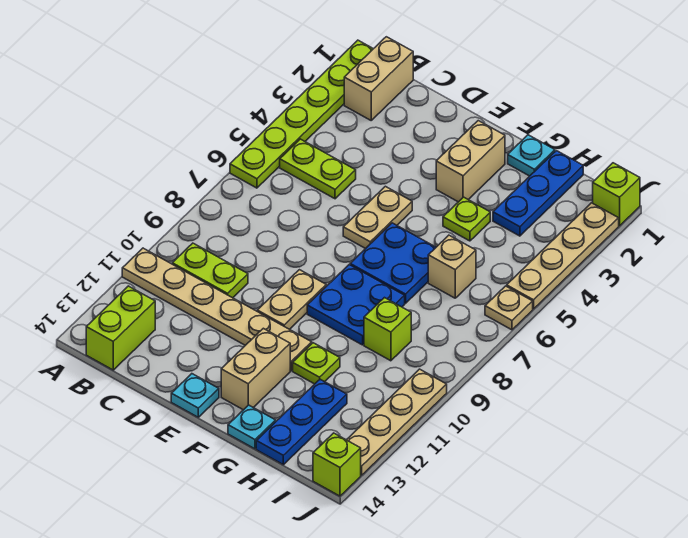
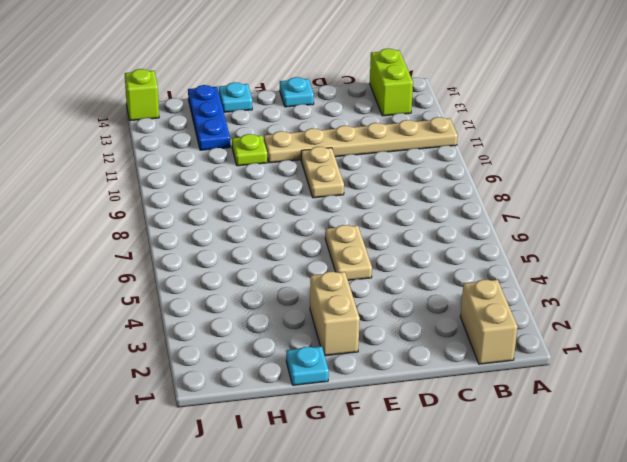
none -> lime 1x6 plate [230,40,373,188]
none -> lime 1x2 plate [280,139,356,199]
none -> lime 1x2 plate [172,243,248,298]

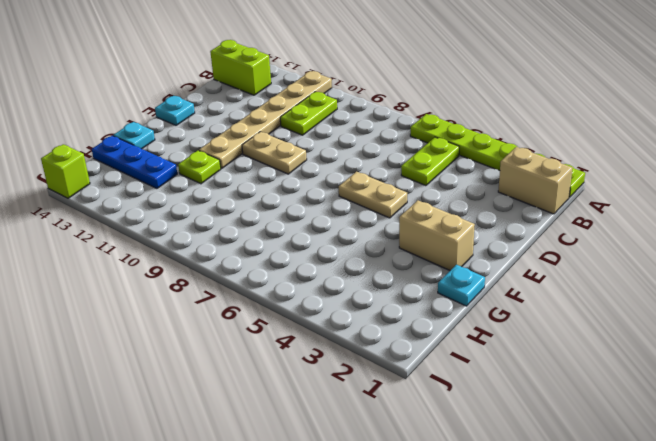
none -> blue 2x2 plate [350,223,436,303]
none -> blue 2x2 plate [307,265,405,345]
none -> tan 1x2 brick [221,328,290,410]

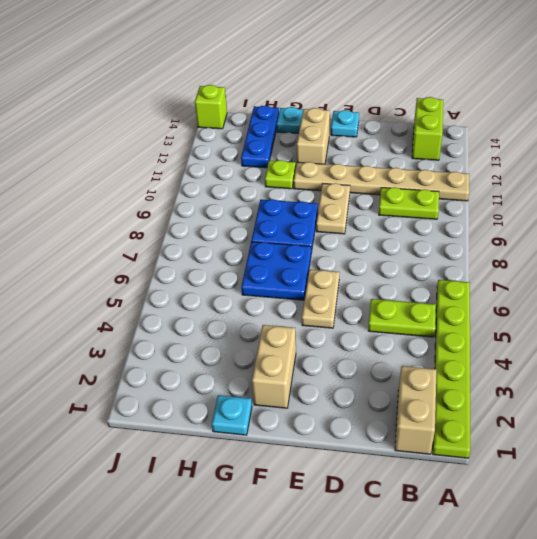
none -> lime 1x1 plate [443,197,490,241]
none -> blue 1x3 plate [493,151,583,236]
none -> tan 1x1 brick [428,235,476,298]

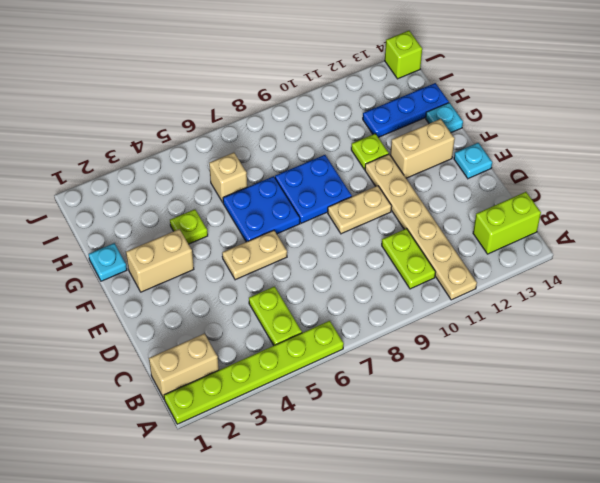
none -> blue 1x3 plate [493,151,583,236]
none -> lime 1x1 brick [364,298,411,361]
none -> lime 1x1 brick [593,163,640,226]

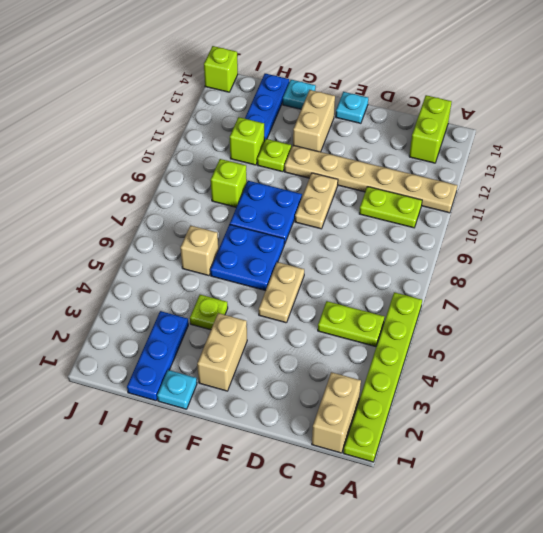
lime 1x1 brick [230,117,264,165] -> lime 1x1 brick moved to [593,163,640,226]
none -> tan 1x4 plate [507,203,619,309]
none -> tan 1x1 plate [485,286,533,330]
none -> tan 1x4 plate [347,369,447,475]

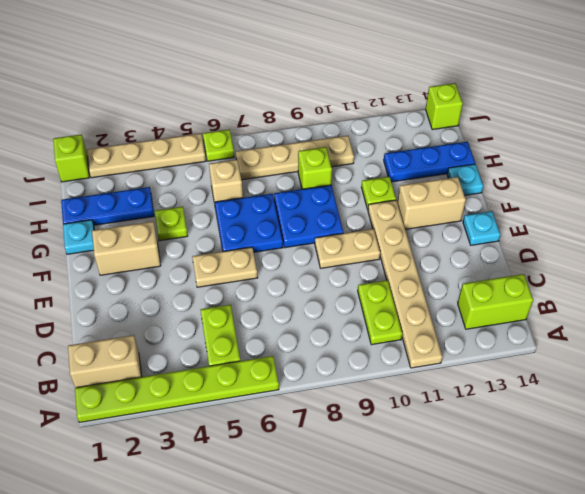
tan 1x4 plate [236,136,354,180] -> tan 1x4 plate moved to [347,369,447,475]
lime 1x1 plate [203,129,234,161] -> tan 1x1 plate [485,286,533,330]

